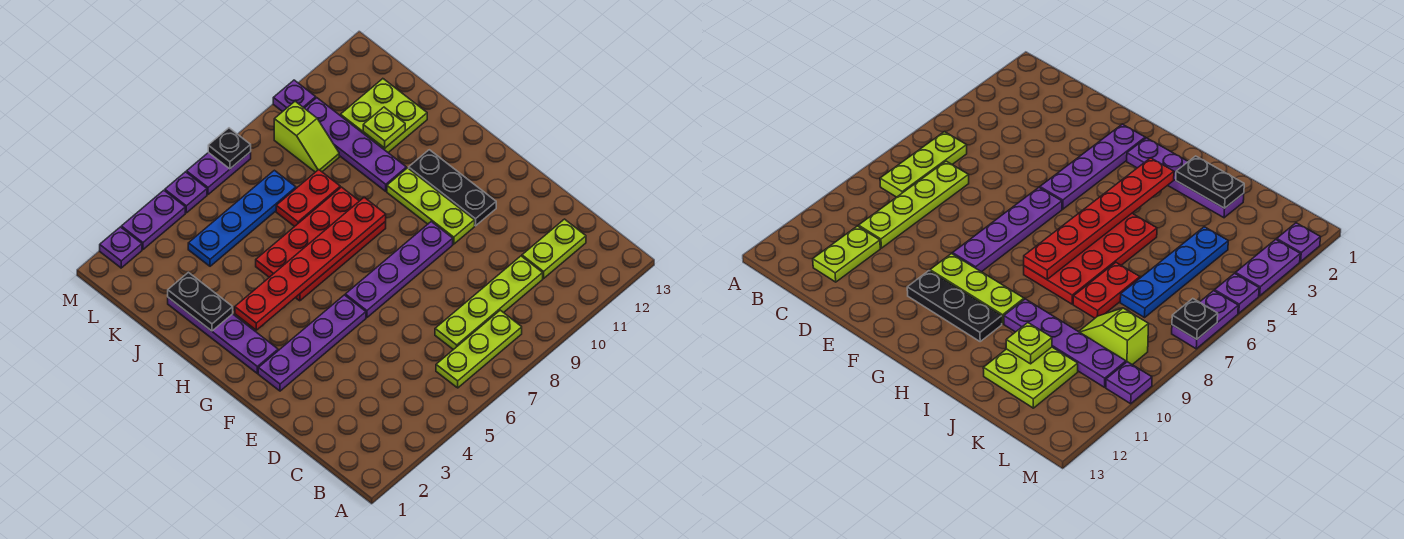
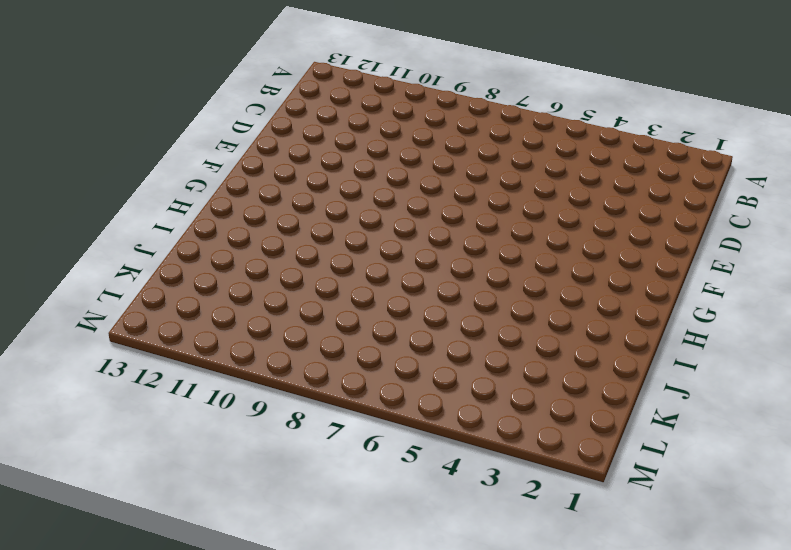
none -> lime 1x3 plate [436,310,522,388]
none -> lime 1x4 plate [435,256,543,350]
none -> lime 1x2 plate [522,219,586,278]

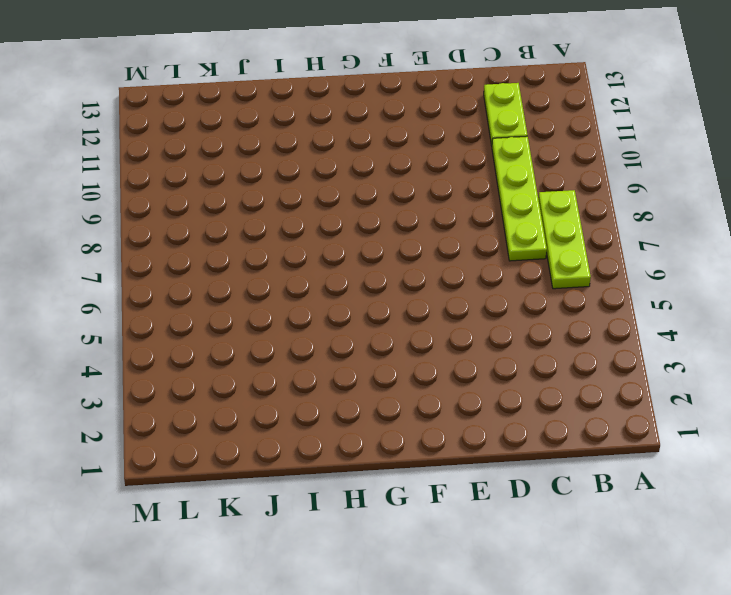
none -> purple 1x4 plate [258,295,366,391]
none -> purple 1x4 plate [345,222,453,318]
none -> lime 1x3 plate [387,168,475,244]

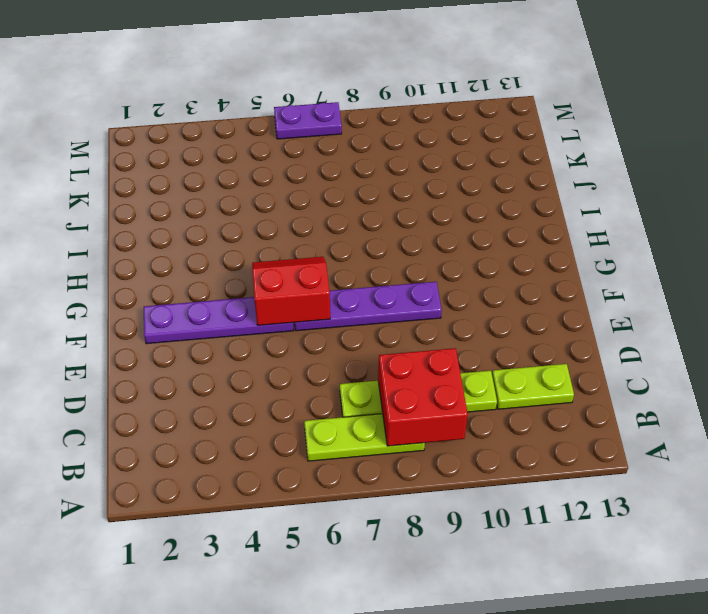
red 2x2 brick [378,348,468,446] -> none
red 2x2 slope [252,257,330,325] -> none
none -> lime 1x3 plate [387,168,475,244]
none -> black 1x3 plate [409,150,496,226]
none -> purple 1x4 plate [168,298,278,373]

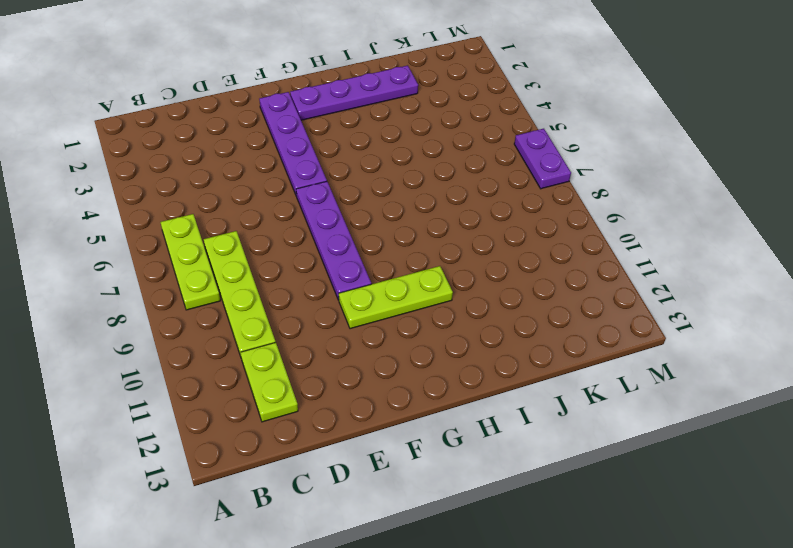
none -> black 1x3 plate [409,150,496,226]
none -> red 2x4 plate [256,187,386,301]
none -> purple 1x4 plate [305,98,406,191]

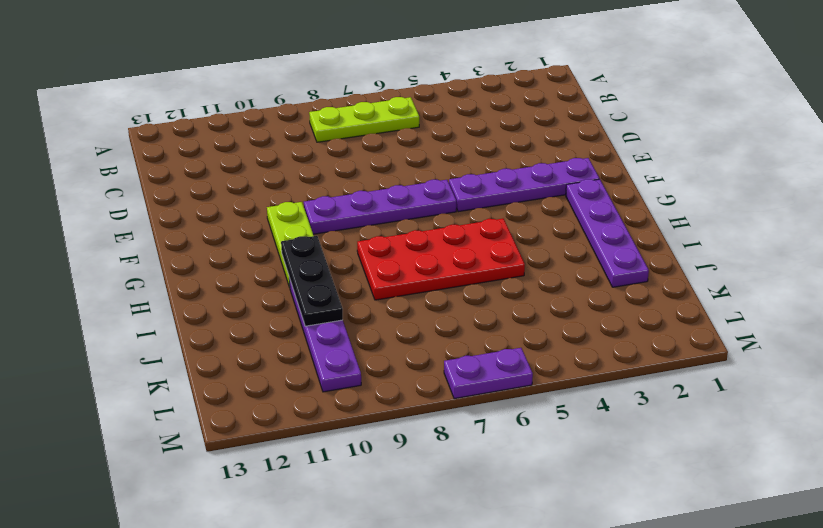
black 1x3 plate [281,236,343,326] -> black 1x3 plate moved to [409,150,496,226]
none -> lime 1x4 plate [435,256,543,350]
none -> lime 1x2 plate [522,219,586,278]
none -> red 1x2 plate [276,170,340,227]

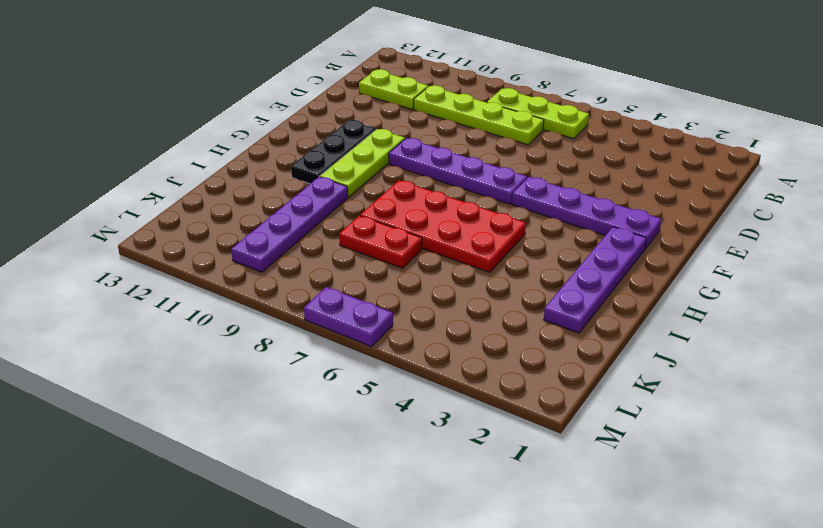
none -> lime 2x2 plate [341,79,427,153]
none -> blue 1x4 plate [188,170,296,266]
none -> lime 1x2 slope [274,101,339,172]

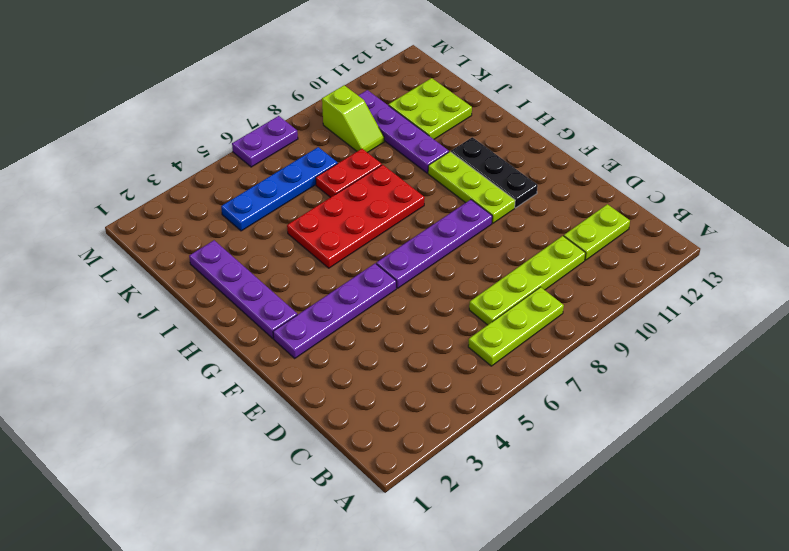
none -> purple 1x1 plate [100,227,142,268]
none -> purple 1x2 plate [121,190,185,250]
none -> purple 1x1 plate [165,172,207,213]

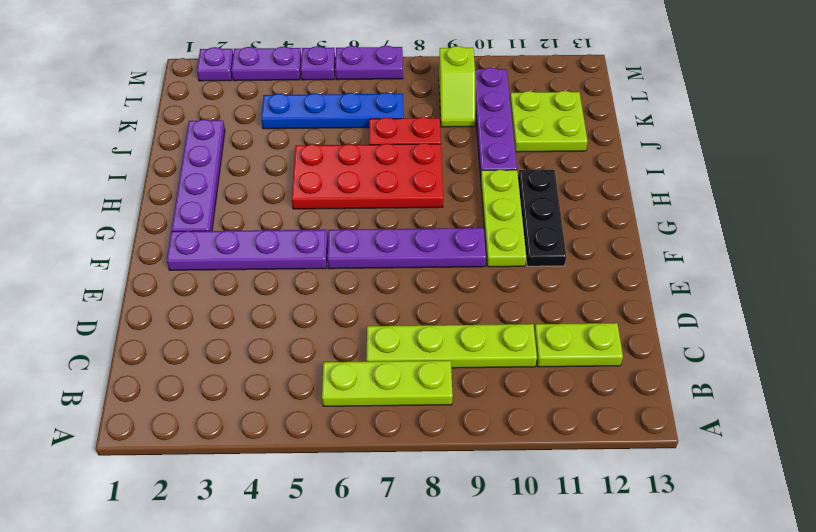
none -> purple 1x1 plate [273,80,316,112]
none -> red 1x6 plate [235,198,386,330]
none -> black 1x2 plate [168,272,233,331]

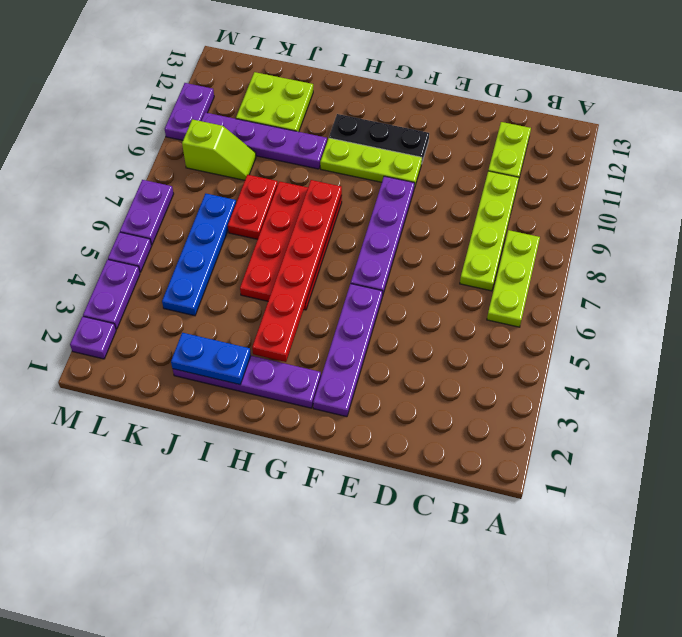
blue 1x2 plate [171,333,251,385] -> black 1x2 plate [168,272,233,331]
purple 1x2 plate [165,83,214,140] -> purple 1x1 plate [273,80,316,112]
none -> lime 1x1 plate [363,107,405,148]
none -> black 1x1 plate [208,128,251,169]

